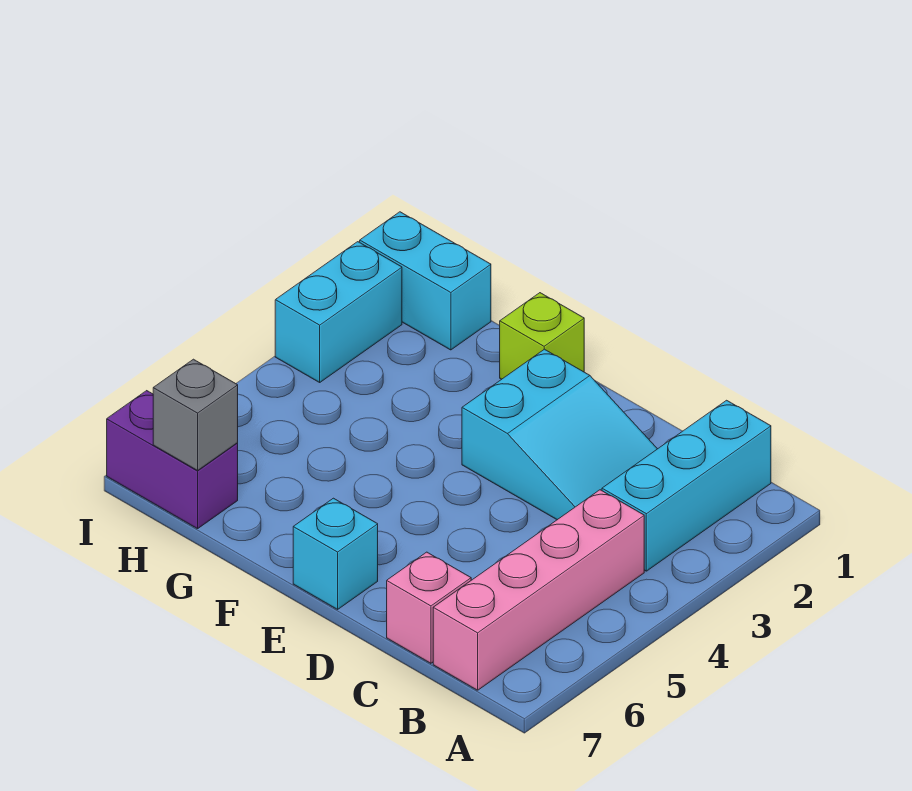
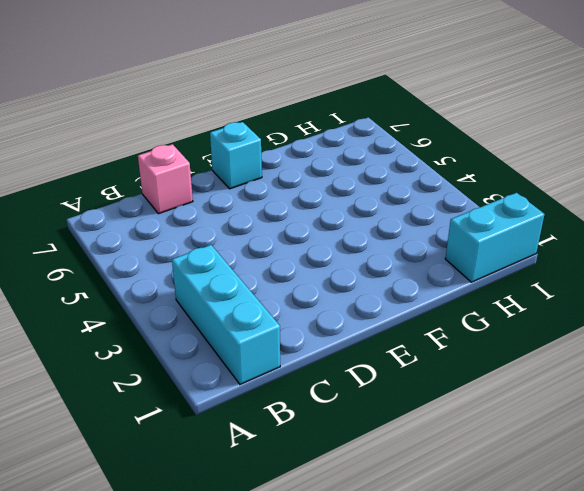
none -> pink 1x4 brick [433,490,644,690]
none -> cyan 2x3 slope [462,349,657,520]

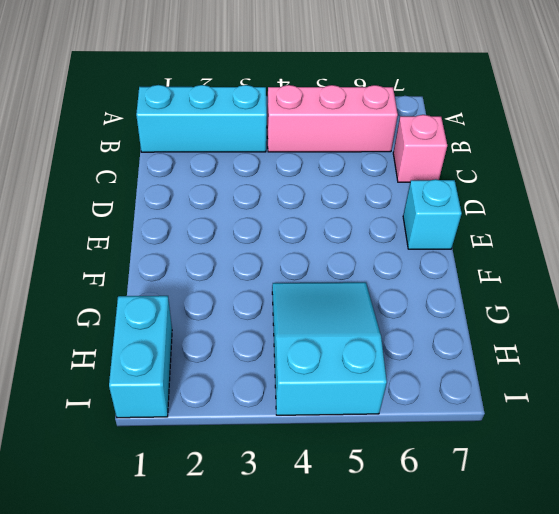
pink 1x3 brick [267,85,398,152] -> pink 1x4 brick [433,490,644,690]
cyan 2x3 slope [272,282,387,415] -> cyan 2x3 slope moved to [462,349,657,520]
none -> lime 1x1 brick [500,293,584,379]
none -> purple 1x2 brick [107,391,238,529]

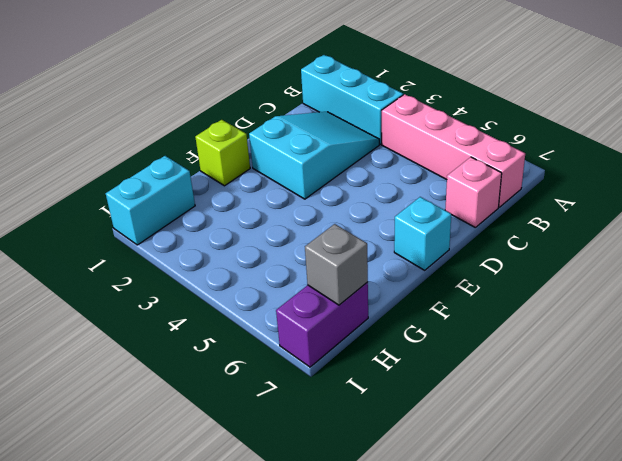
none -> cyan 1x2 brick [275,242,402,382]

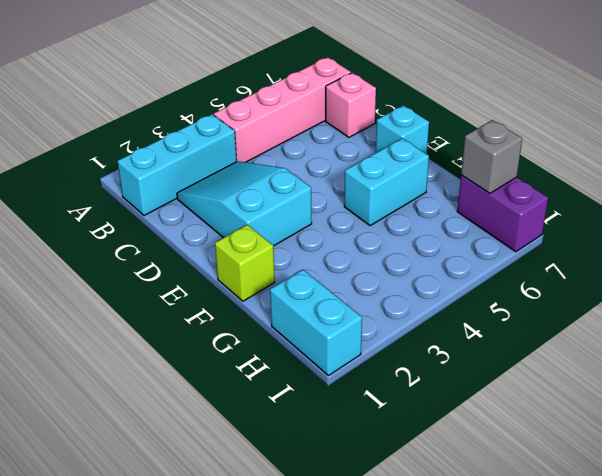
cyan 1x2 brick [344,138,429,226] -> cyan 1x2 brick moved to [275,242,402,382]

